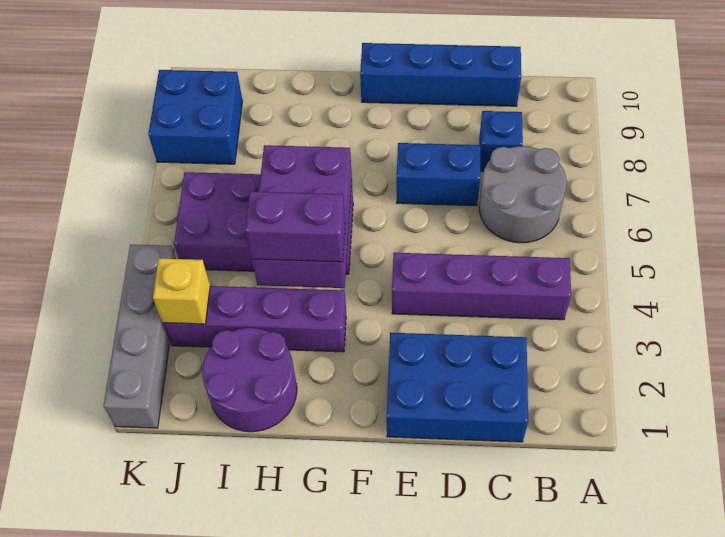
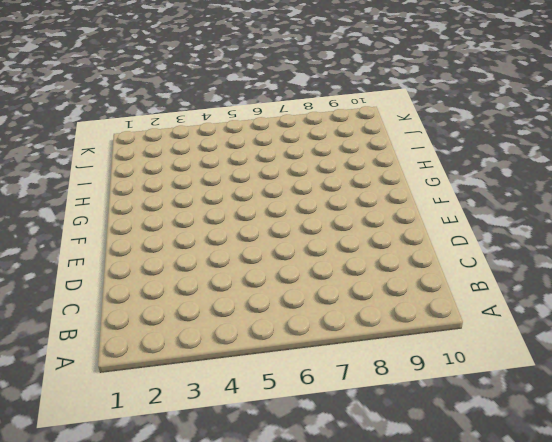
none -> purple 1x4 brick [392,253,571,320]
none -> grey 2x2 round brick [479,146,567,243]
none -> blue 2x3 brick [387,333,528,442]

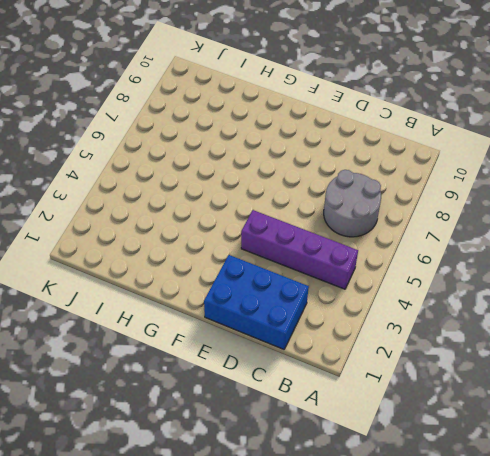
none -> blue 1x1 brick [479,111,523,171]
none -> blue 1x4 brick [360,43,521,106]
none -> blue 1x2 brick [396,143,480,206]

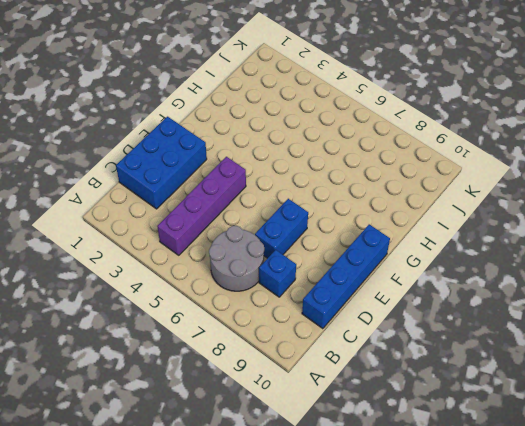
none -> purple 1x4 brick [163,286,346,352]
none -> purple 2x4 brick [174,172,353,274]
none -> purple 2x2 round brick [202,328,297,432]

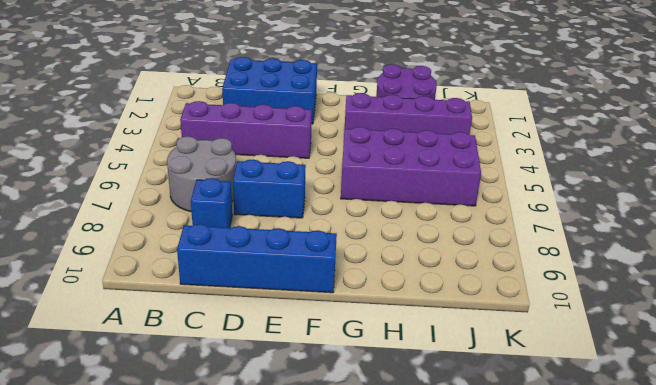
none -> blue 2x2 brick [148,70,243,164]
none -> grey 1x4 brick [104,244,176,428]
none -> purple 2x3 brick [252,145,352,288]

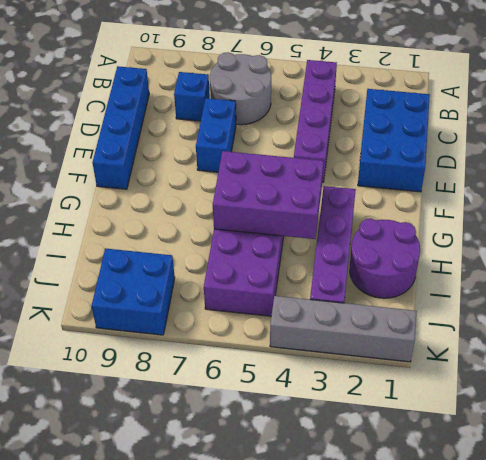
none -> yellow 1x1 brick [153,258,210,324]
none -> purple 1x2 brick [246,192,345,262]

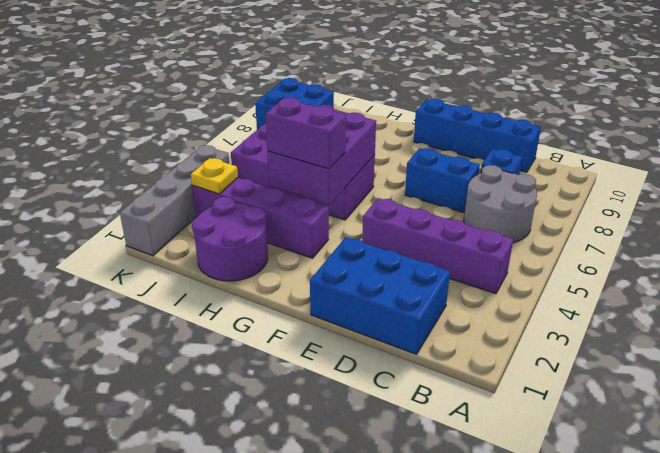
yellow 1x1 plate [191,158,238,194] -> yellow 1x1 brick [153,258,210,324]

